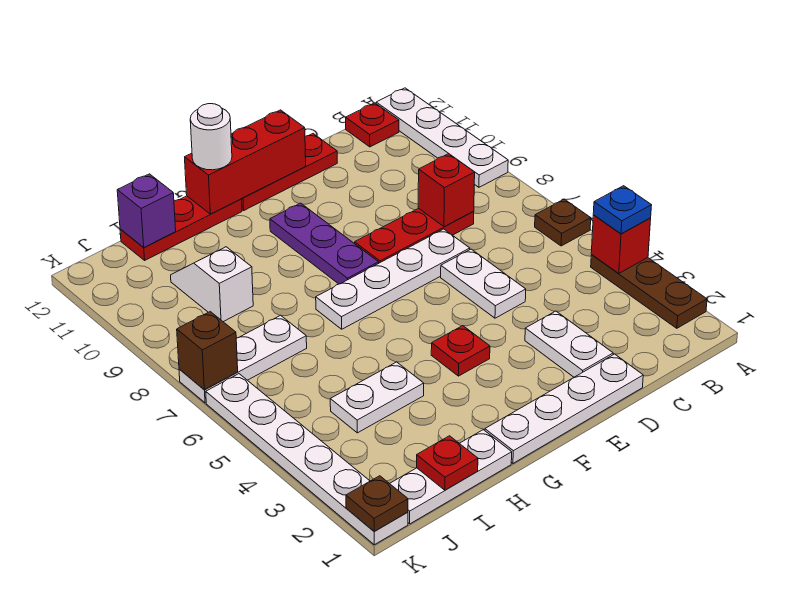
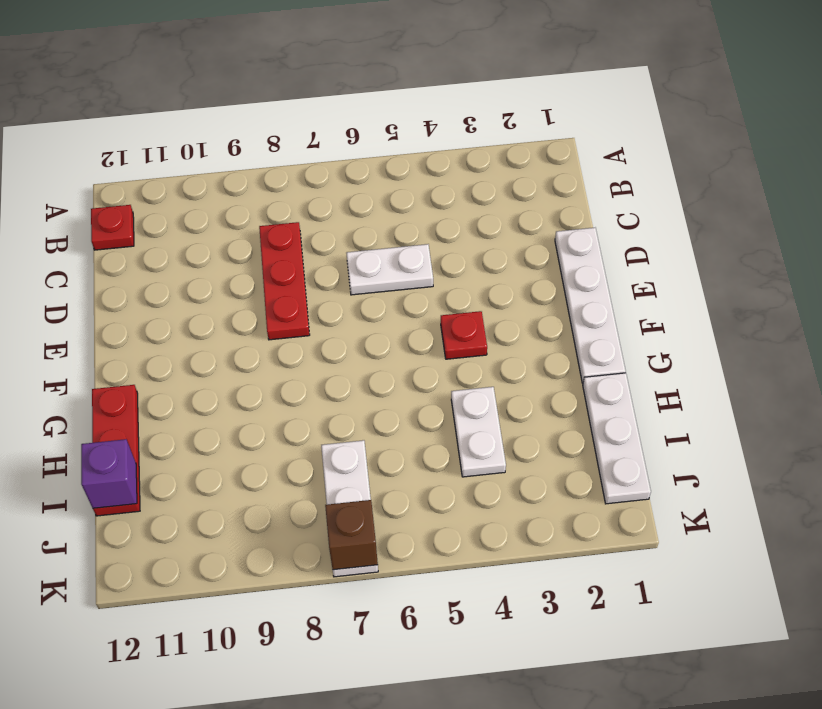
none -> brown 1x3 plate [591,255,707,328]
none -> brown 1x1 plate [535,199,591,246]
none -> white 1x4 plate [376,88,508,187]

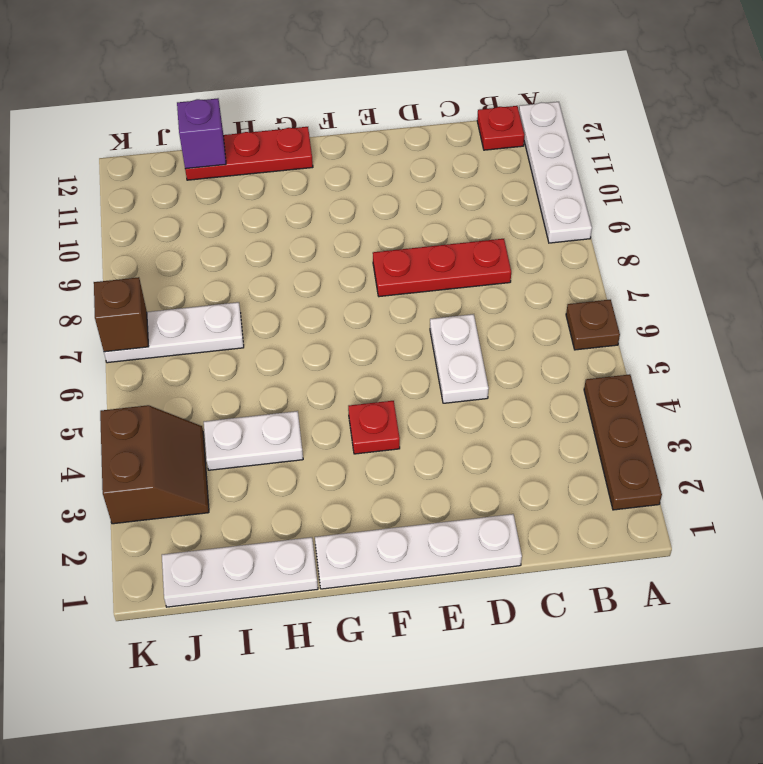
brown 2x2 slope [100,405,209,524] -> white 1x6 plate [206,374,408,545]
none -> white 1x2 plate [525,311,613,377]
none -> white 1x4 plate [316,229,470,329]
none -> red 1x3 plate [242,134,337,210]

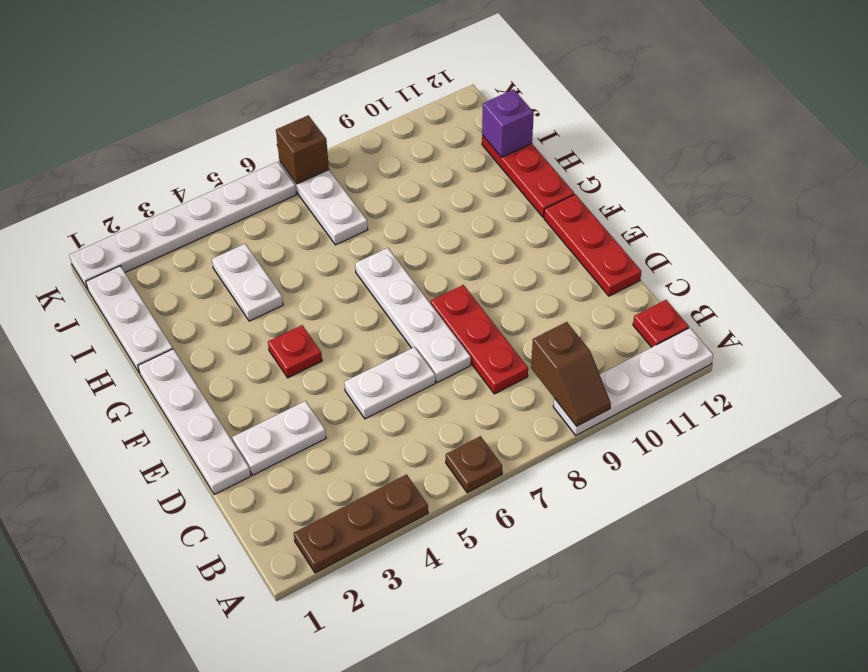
brown 1x2 slope [531,322,611,426] -> none
none -> purple 1x3 plate [270,203,379,284]
none -> white 1x2 slope [171,247,253,322]
none -> red 1x1 brick [591,215,651,273]

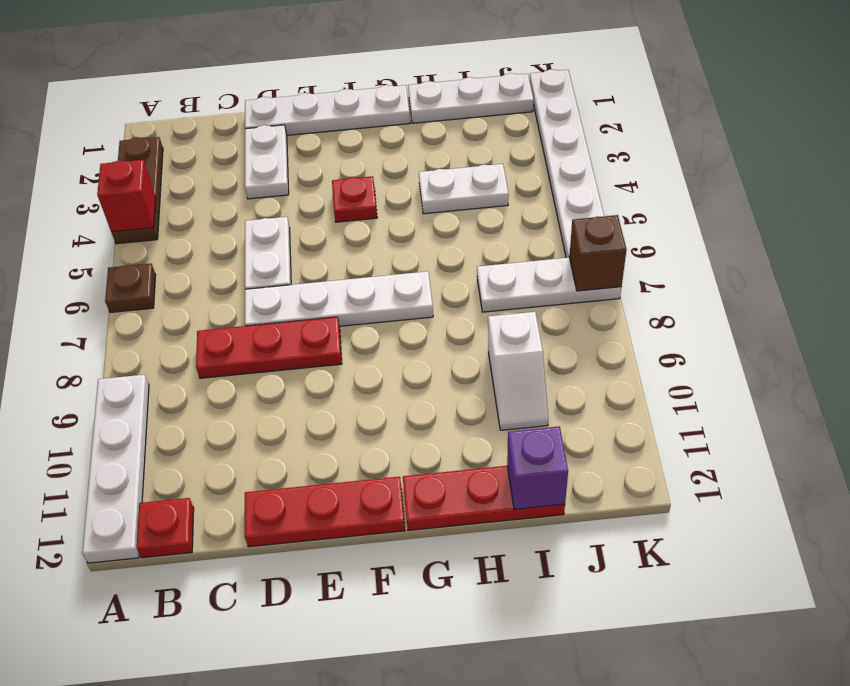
none -> purple 1x3 plate [270,203,379,284]
none -> red 1x1 brick [418,154,475,227]
none -> red 1x3 brick [185,110,306,214]

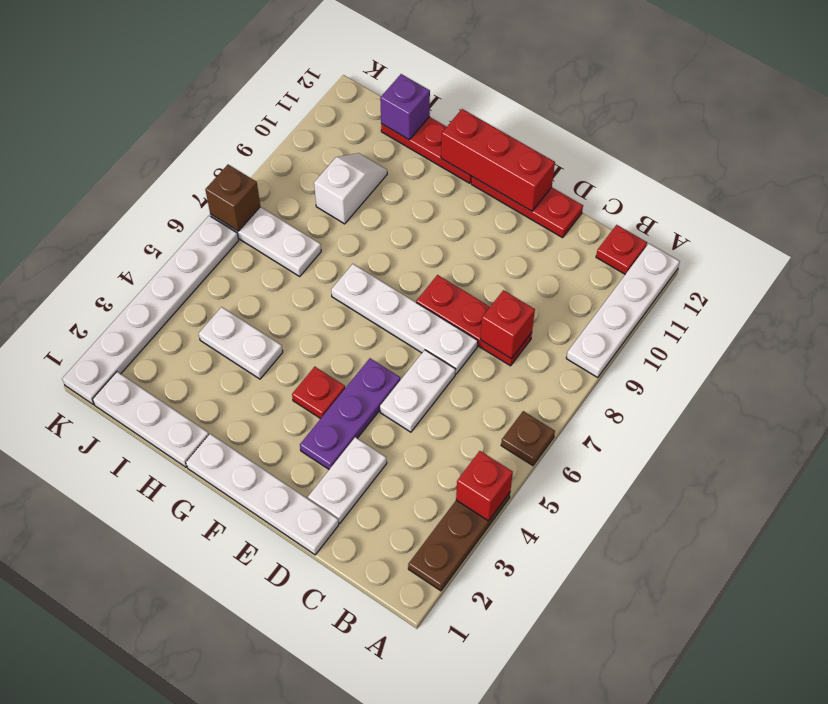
purple 1x3 plate [300,358,400,469] -> purple 1x3 plate moved to [270,203,379,284]
none -> red 1x1 plate [417,436,478,490]
none -> brown 1x1 plate [346,476,408,531]
none -> blue 1x1 plate [593,186,652,234]

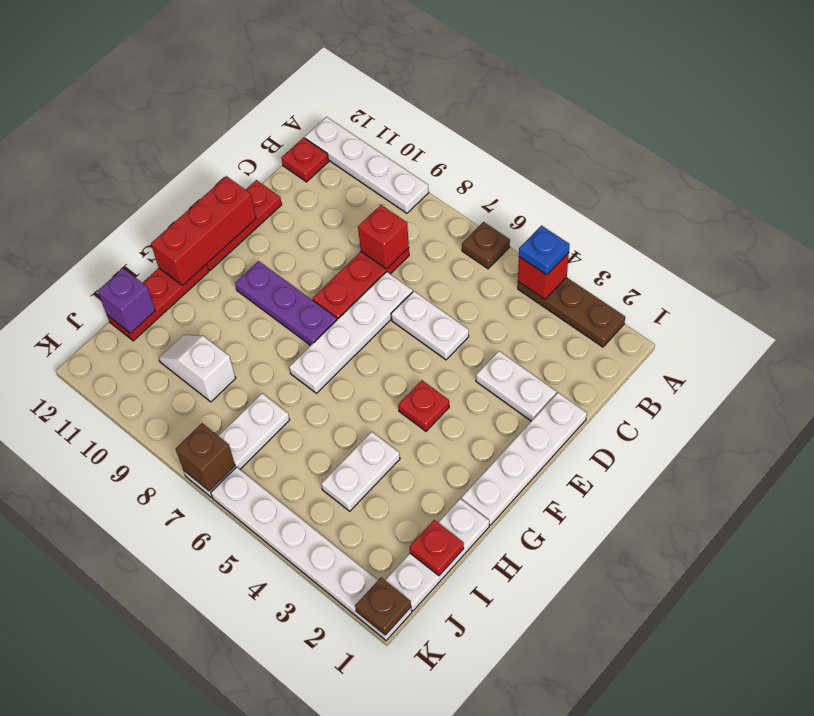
none -> white 1x1 round brick [190,104,232,170]

